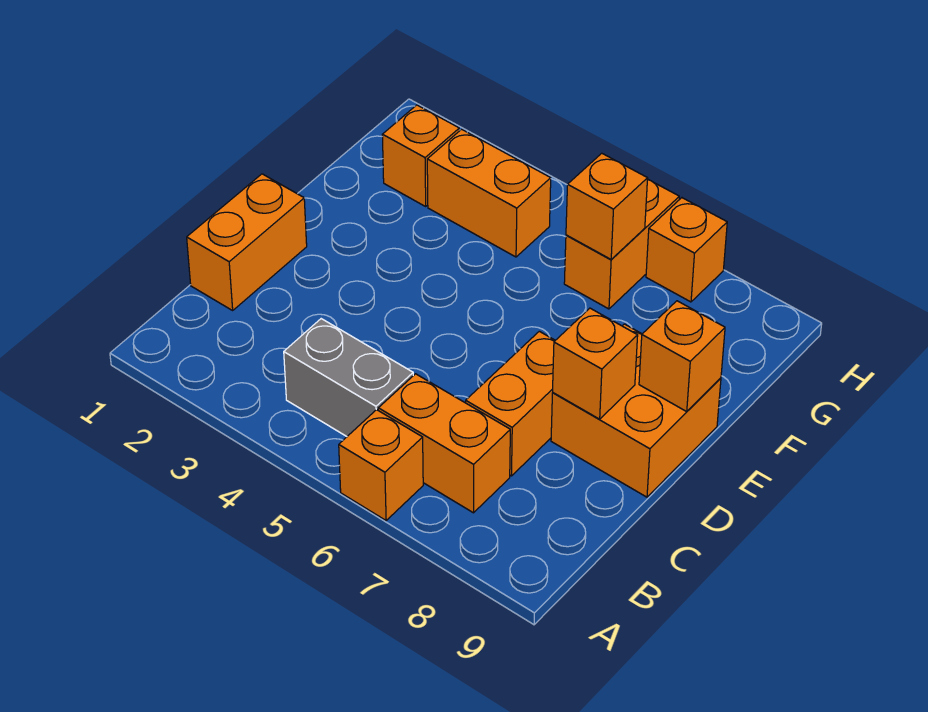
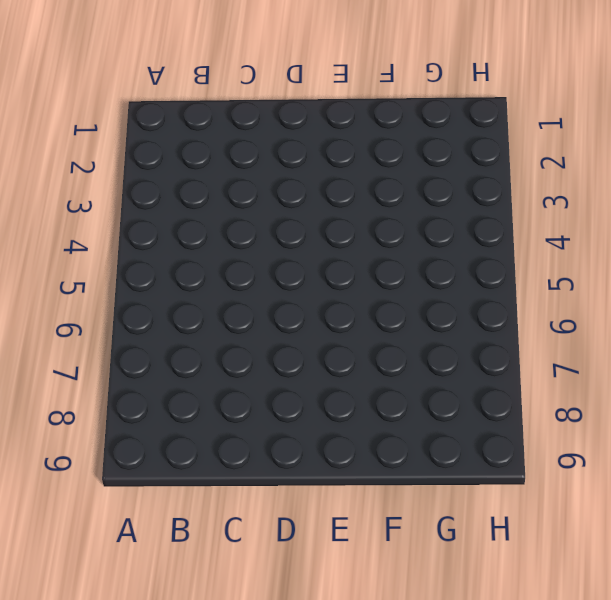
none -> orange 1x1 brick [339,410,423,520]
none -> grey 1x2 brick [284,319,413,436]
none -> orange 1x2 brick [378,374,510,513]

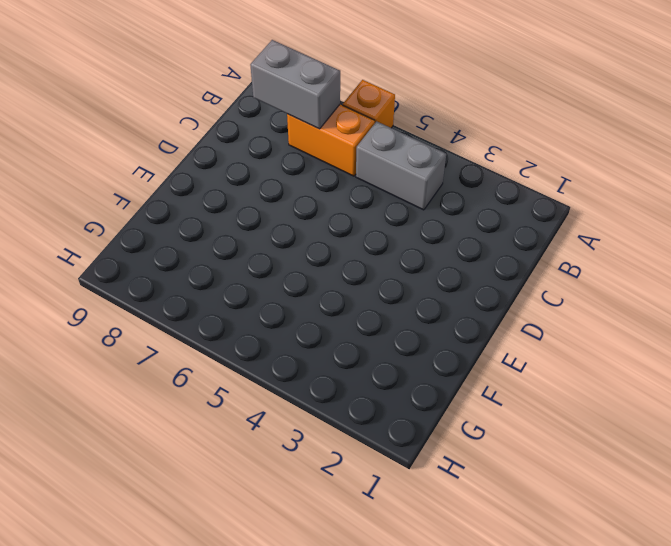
grey 1x2 brick [250,40,340,129] -> none
none -> orange 1x2 brick [187,174,307,310]
none -> orange 1x2 brick [466,331,555,476]
none -> orange 2x2 brick [551,324,721,497]

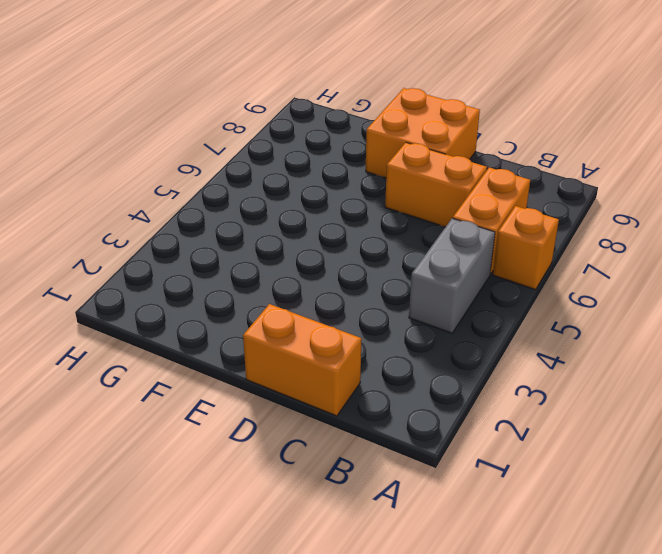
none -> orange 1x1 brick [382,105,459,206]
none -> orange 1x2 brick [427,129,551,257]
none -> orange 1x2 brick [564,180,679,309]

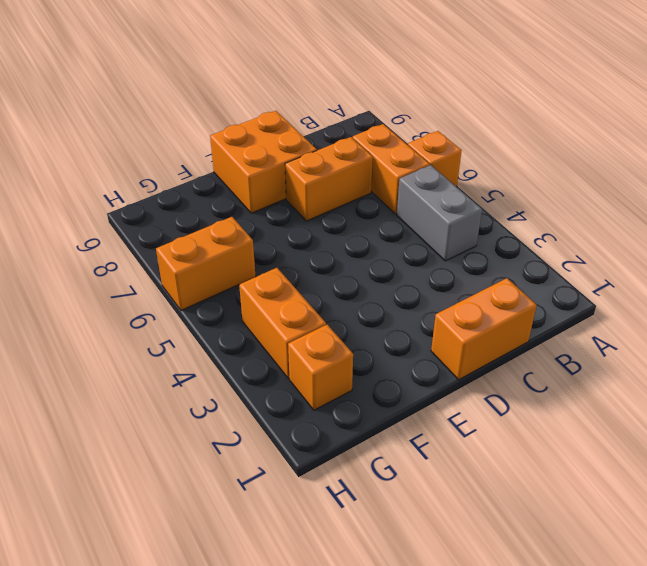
none -> orange 1x1 brick [646,198,727,302]
none -> orange 1x1 brick [553,308,638,419]
none -> orange 1x1 brick [639,301,725,411]

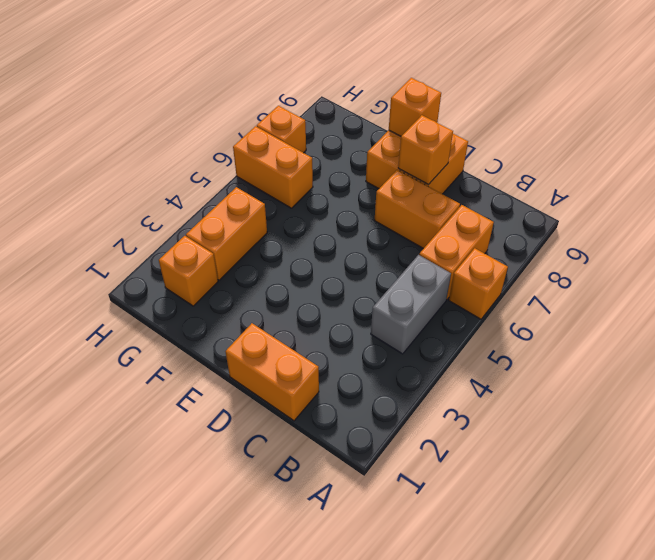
none -> orange 1x1 brick [566,153,648,259]

